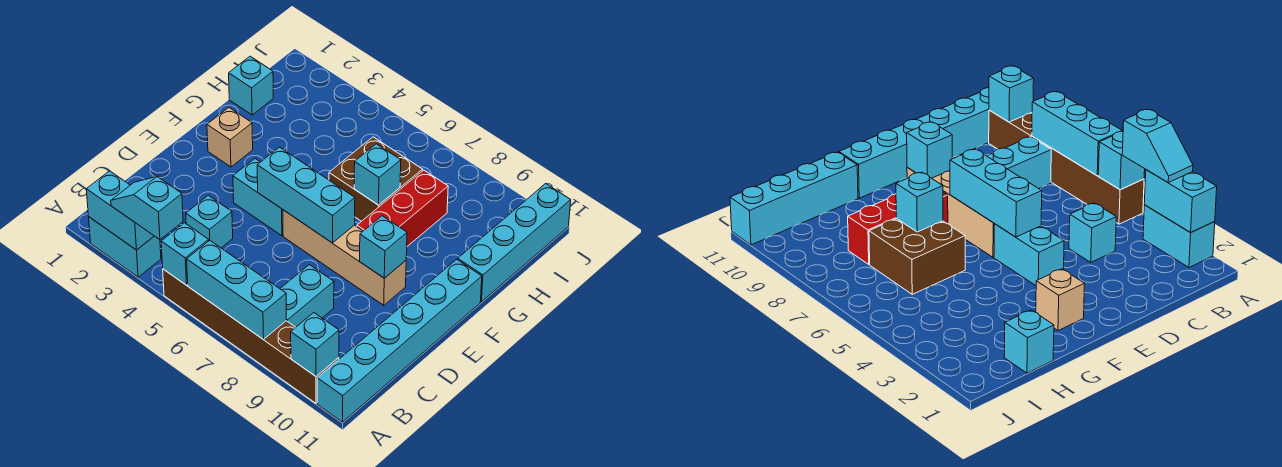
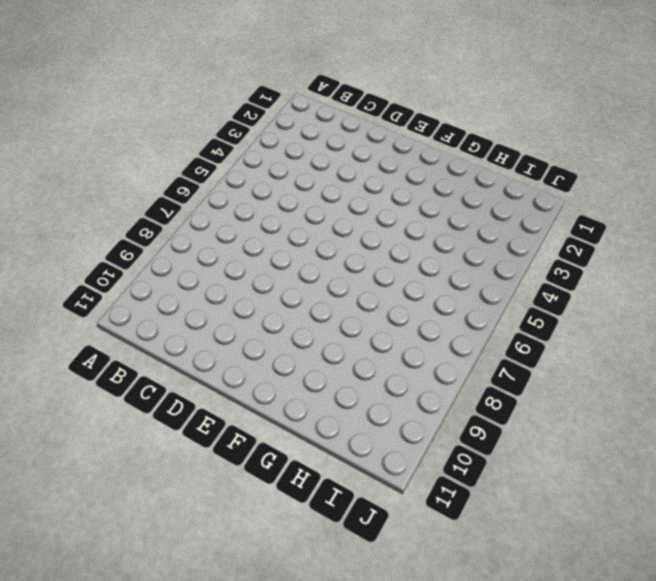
none -> cyan 1x2 brick [89,217,161,277]
none -> brown 1x6 brick [163,269,339,403]
none -> cyan 1x6 brick [317,259,482,422]

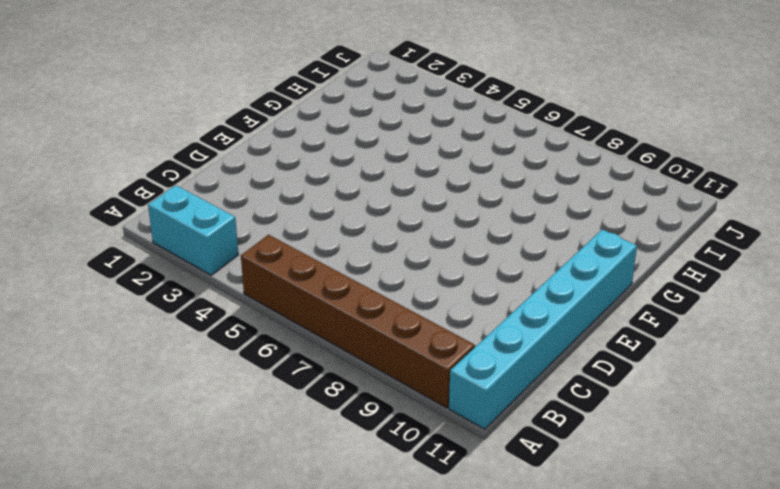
none -> cyan 1x2 brick [280,265,334,327]
none -> cyan 1x1 brick [186,195,233,248]
none -> cyan 1x2 brick [233,159,283,236]

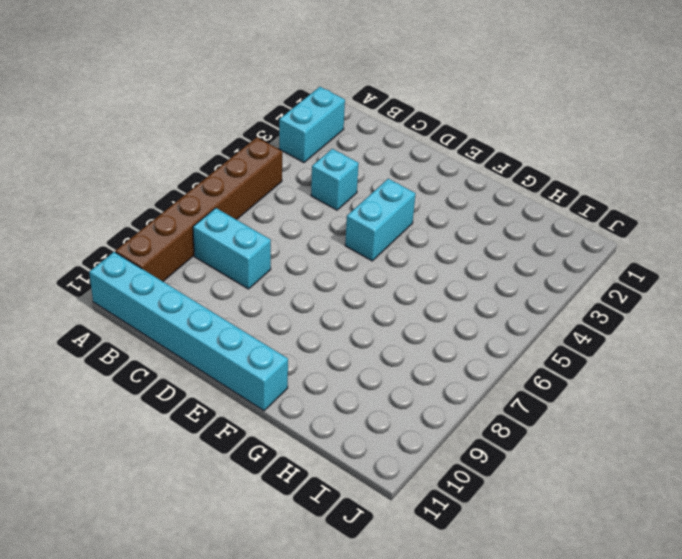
none -> tan 1x4 brick [283,210,406,305]
none -> tan 1x1 brick [207,108,253,167]
none -> red 1x3 brick [357,170,448,246]

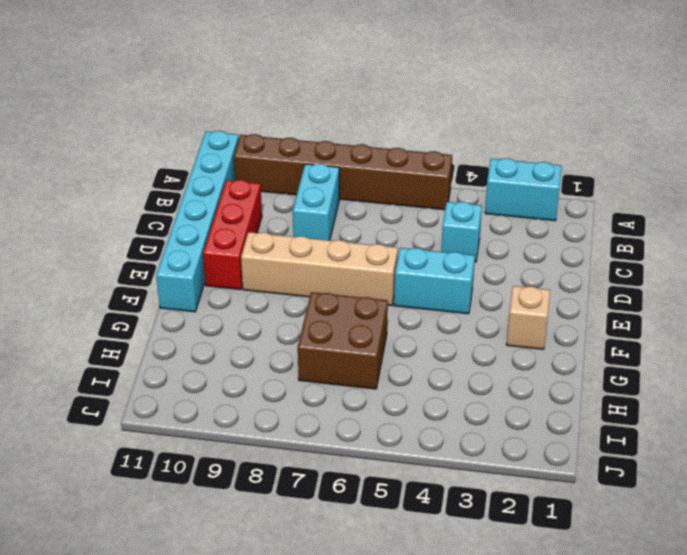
red 1x3 brick [203,180,262,290] -> red 1x3 brick moved to [357,170,448,246]
none -> cyan 1x4 brick [458,184,571,302]
none -> cyan 1x1 brick [229,56,273,115]
none -> cyan 1x2 brick [86,171,154,250]

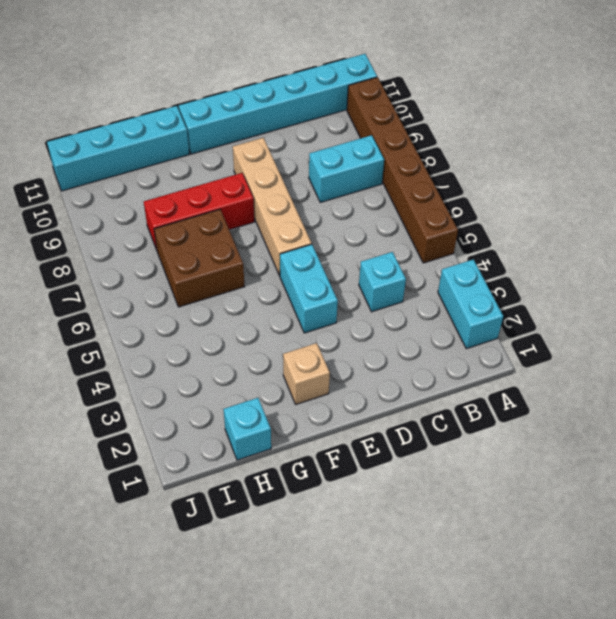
none -> cyan 1x2 brick [86,171,154,250]
none -> cyan 1x1 brick [161,223,209,285]
none -> cyan 1x3 brick [187,240,286,339]

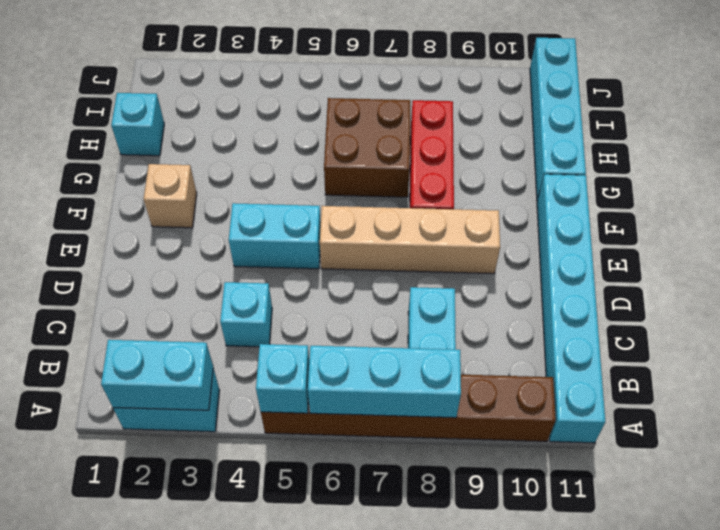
none -> cyan 1x1 brick [291,313,339,376]
none -> cyan 1x3 brick [257,147,355,243]
none -> cyan 1x1 brick [360,216,407,278]

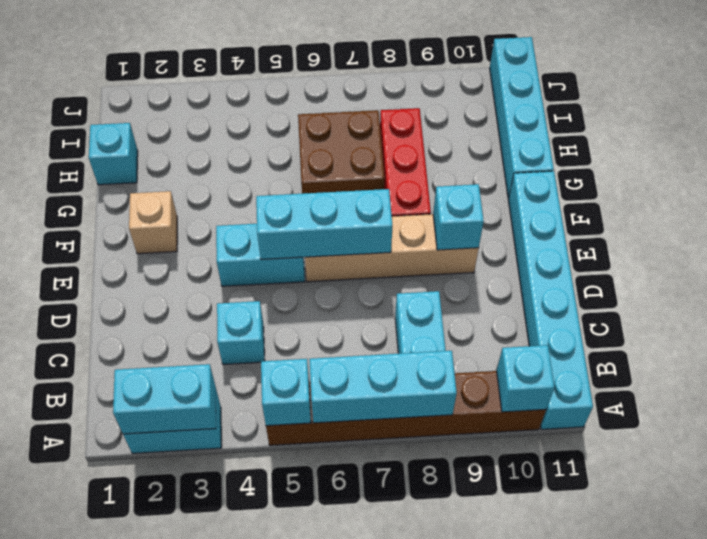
none -> cyan 1x1 brick [354,144,401,205]
none -> cyan 1x2 slope [111,177,183,240]

